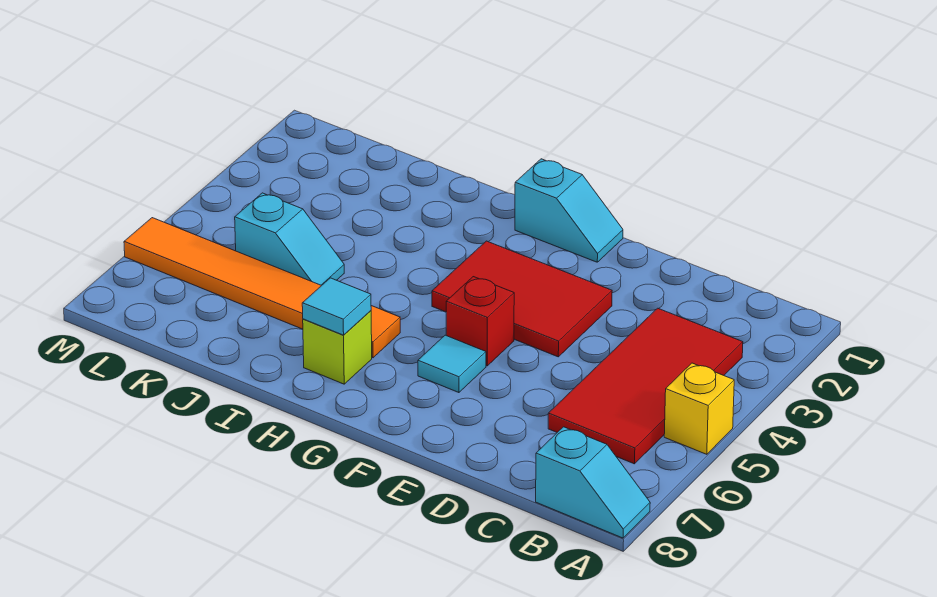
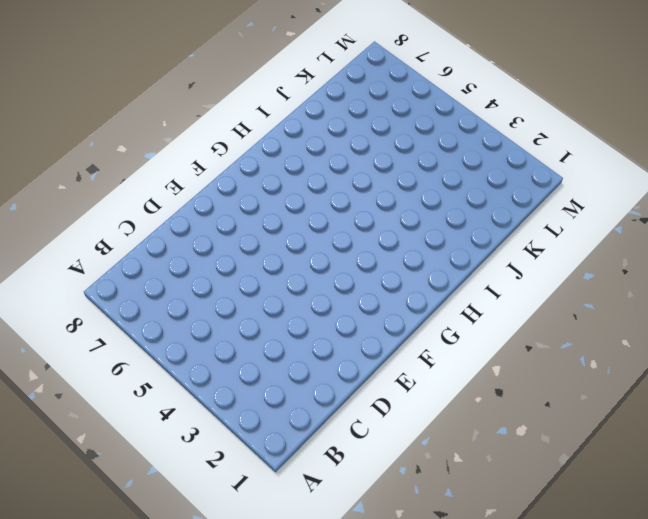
none -> yellow 1x1 brick [664,363,734,454]
none -> cyan 1x2 slope [536,427,650,538]

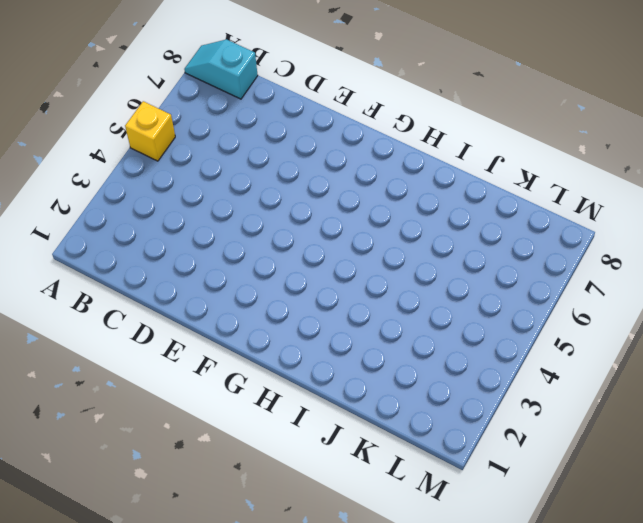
none -> red 2x4 tile [548,308,743,464]
none -> red 2x3 tile [432,241,612,357]

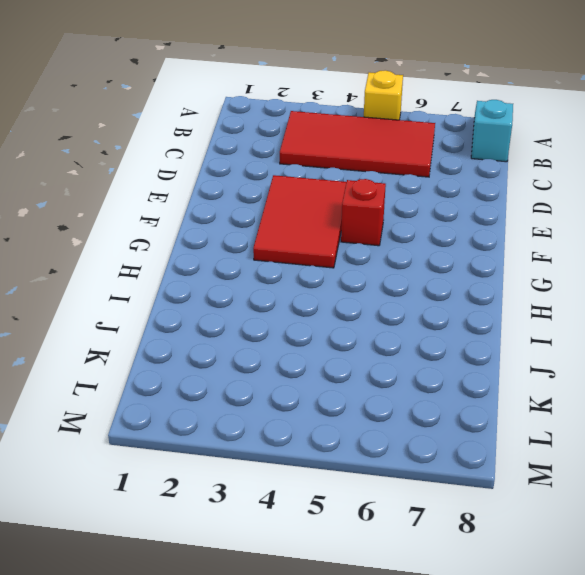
none -> cyan 1x2 slope [515,159,623,262]
none -> cyan 1x1 tile [418,335,486,393]

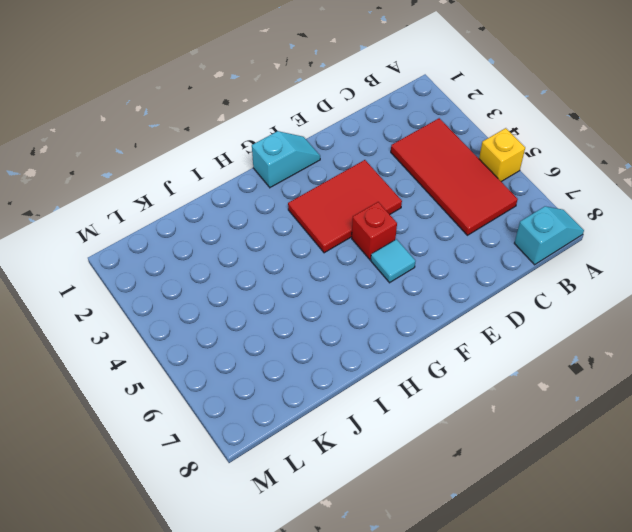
none -> orange 1x6 tile [124,218,400,358]
none -> lime 1x1 brick [303,311,372,384]

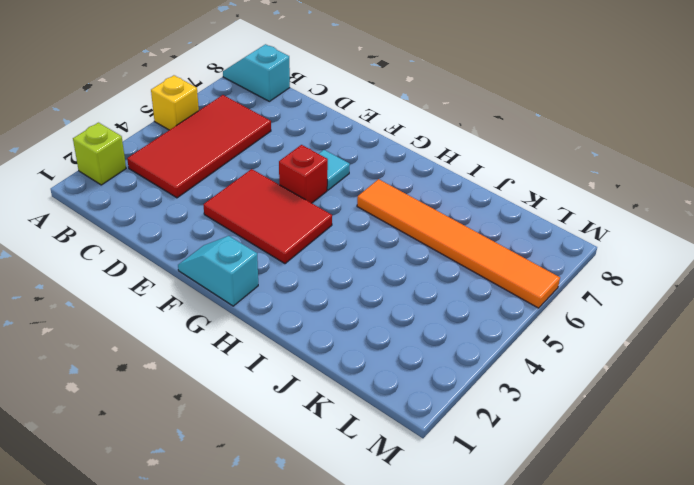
lime 1x1 brick [73,123,126,185] -> lime 1x1 brick moved to [303,311,372,384]
none -> cyan 1x2 slope [235,193,344,286]
none -> cyan 1x1 tile [302,278,371,335]

